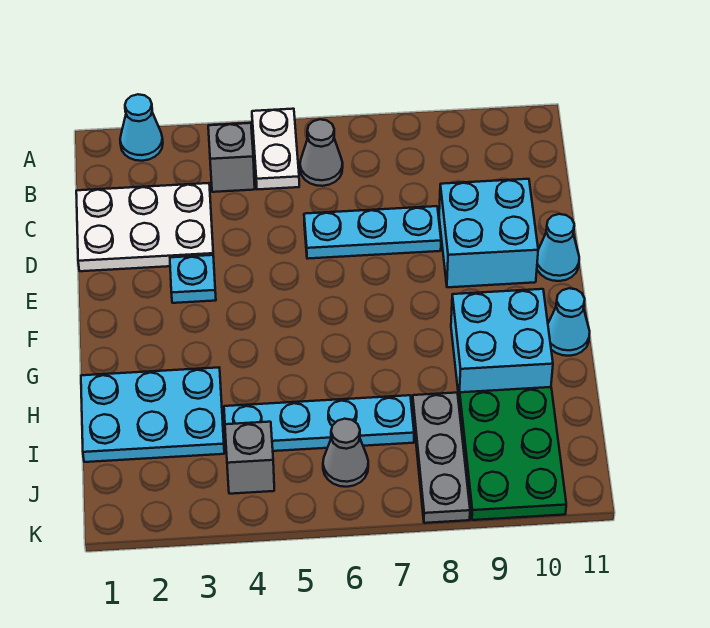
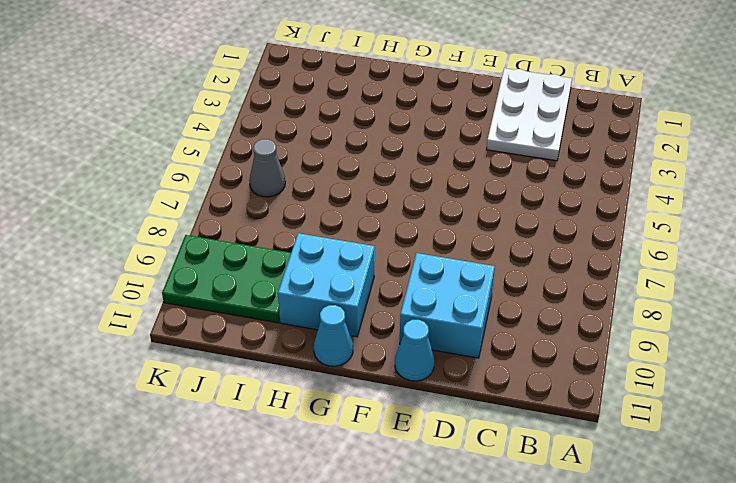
none -> cyan 1x1 cone [120,94,163,161]
none -> white 1x2 plate [252,109,299,190]
none -> grey 1x1 brick [208,123,255,192]

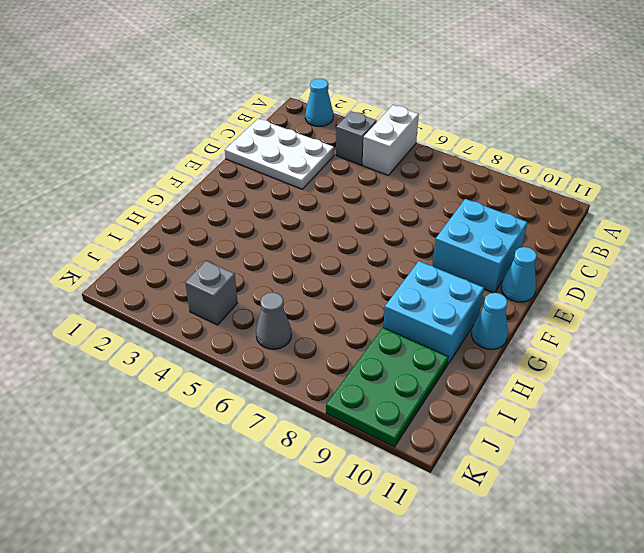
white 1x2 brick [363,105,419,175] -> white 1x2 plate [252,109,299,190]
none -> grey 1x1 cone [300,119,343,186]
none -> cyan 1x3 plate [304,206,441,259]
none -> cyan 1x1 plate [170,255,216,303]

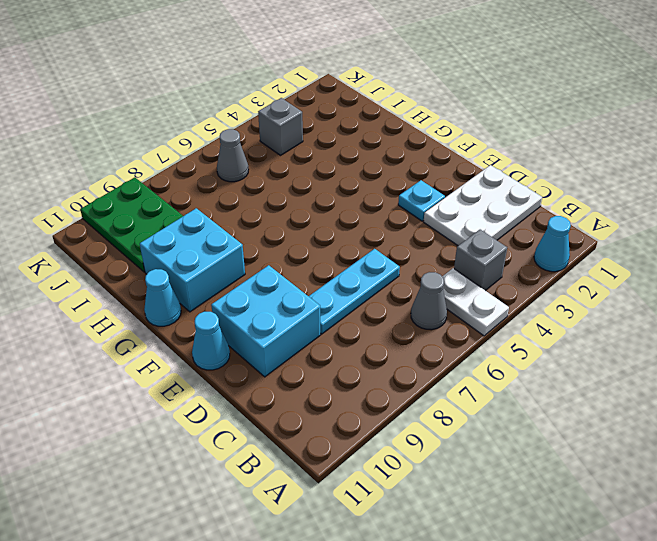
none -> cyan 2x3 plate [81,368,224,462]
none -> cyan 1x4 plate [224,395,414,451]
none -> grey 1x3 plate [412,393,470,523]

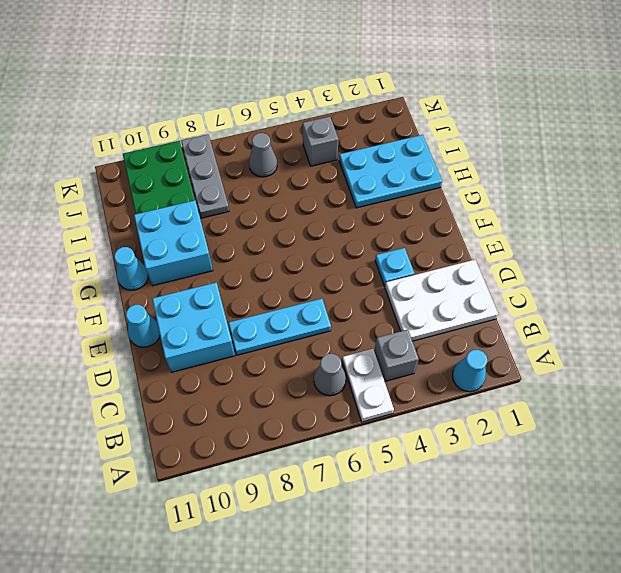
none -> cyan 1x4 plate [224,395,414,451]

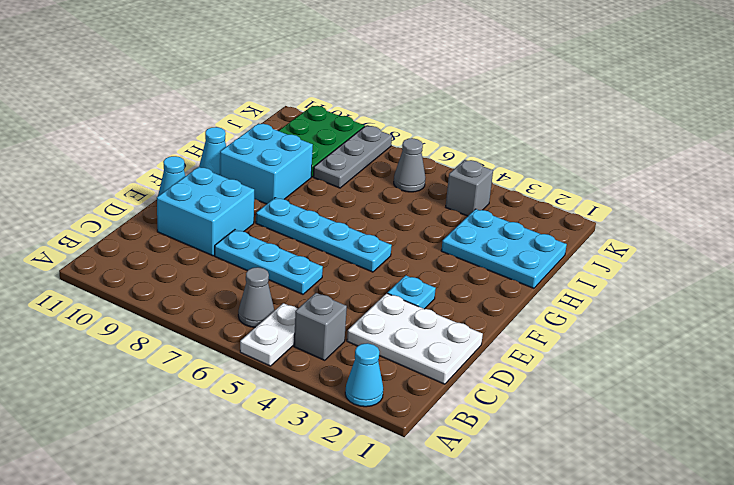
cyan 1x4 plate [256,198,392,272] -> cyan 1x4 plate moved to [224,395,414,451]

